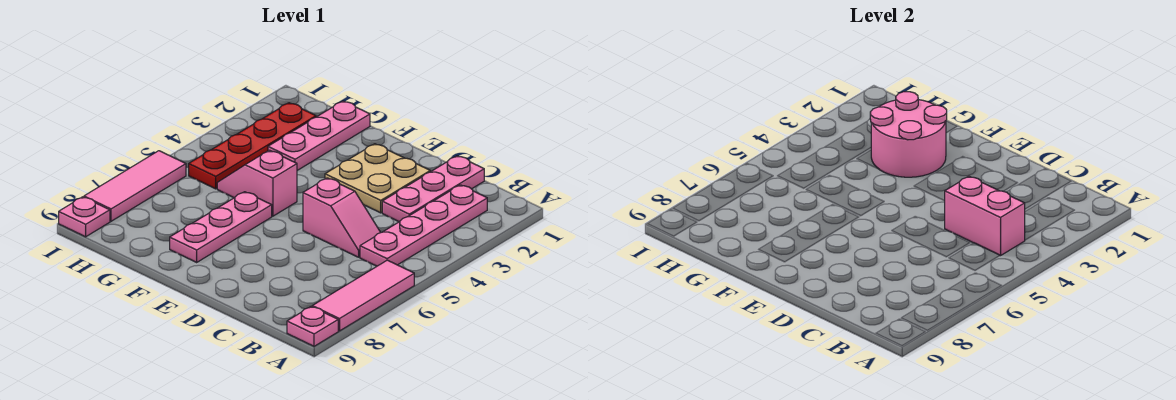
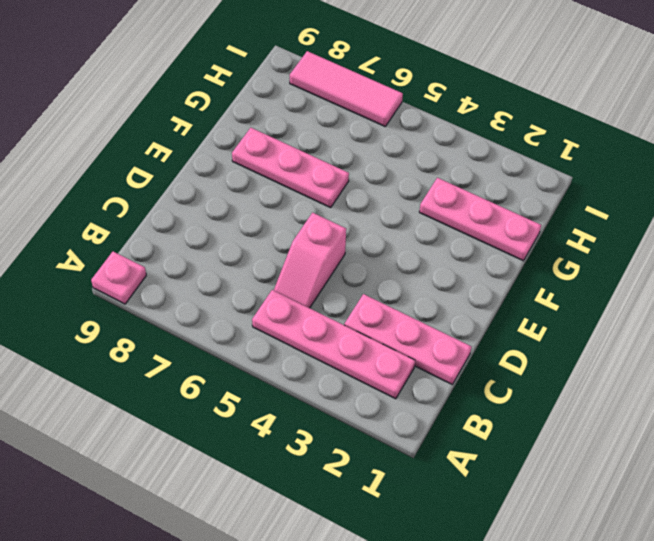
none -> pink 1x3 tile [312,260,414,331]
none -> tan 2x2 plate [325,144,430,213]
none -> pink 1x2 slope [217,150,297,216]

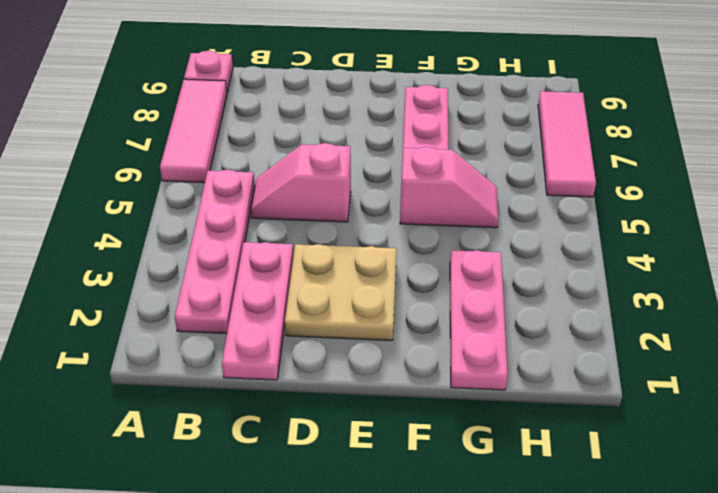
none -> red 1x4 plate [189,103,316,189]
none -> pink 1x1 plate [59,197,110,237]
none -> pink 1x2 brick [945,176,1025,256]

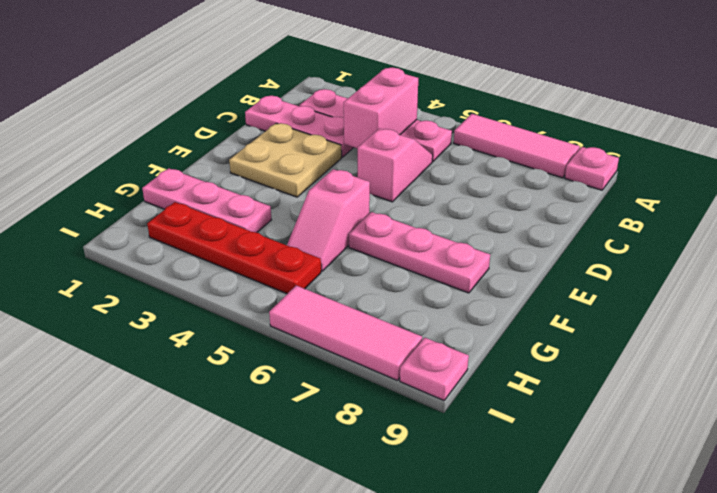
none -> pink 2x2 round brick [870,92,947,177]

